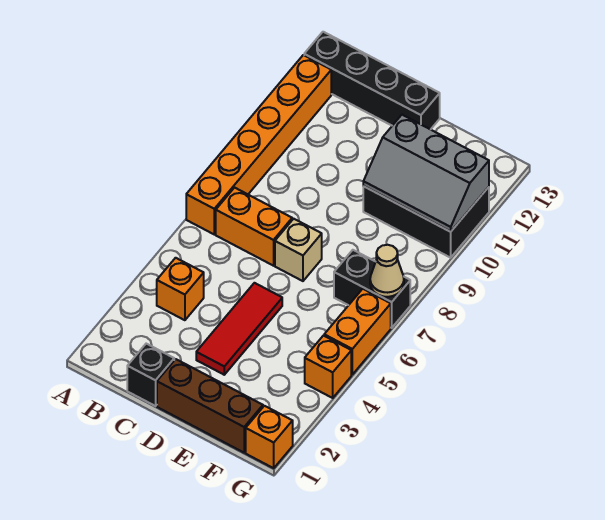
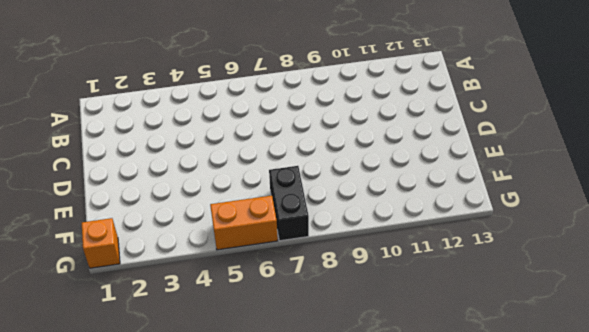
none -> orange 1x6 brick [186,55,331,234]
none -> black 1x4 brick [304,32,440,130]
none -> orange 1x1 brick [157,258,204,320]

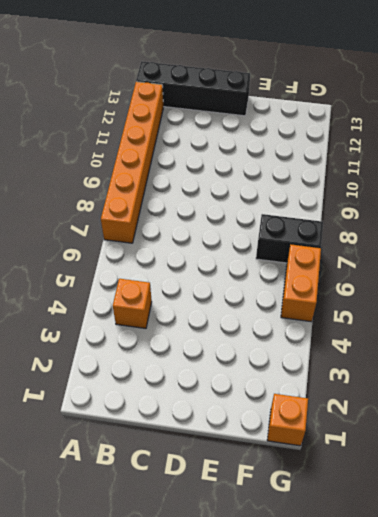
none -> orange 1x2 brick [216,188,292,266]
none -> black 1x1 brick [127,344,174,406]
none -> brown 1x3 brick [157,359,263,453]

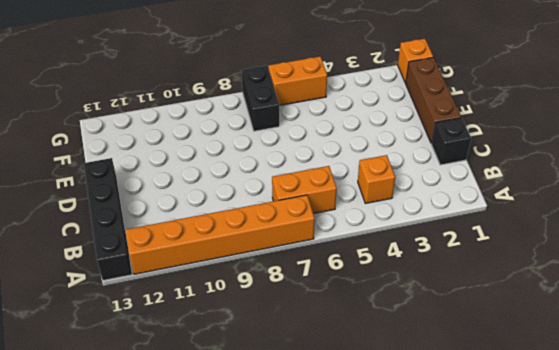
orange 1x2 brick [272,166,337,214] -> orange 1x2 brick turned to [216,188,292,266]
none -> red 1x3 tile [196,283,282,375]
none -> tan 1x1 brick [275,219,322,281]
none -> black 2x3 brick [363,186,489,258]

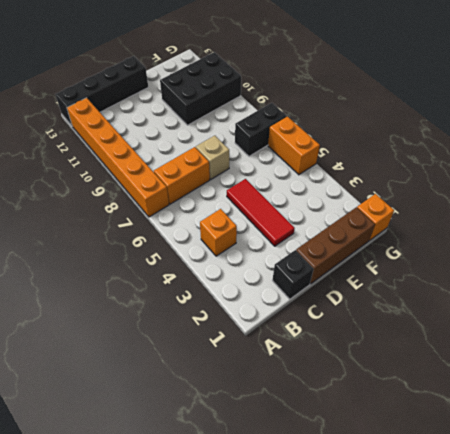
none -> orange 1x1 brick [305,336,351,398]
none -> grey 2x3 slope [363,115,489,232]
none -> tan 1x1 cone [370,245,404,297]

